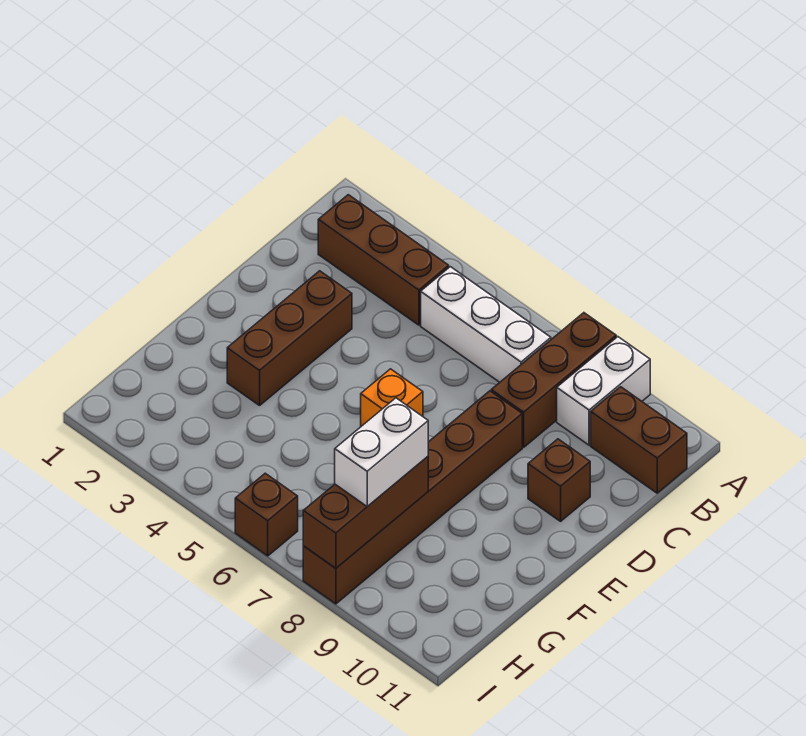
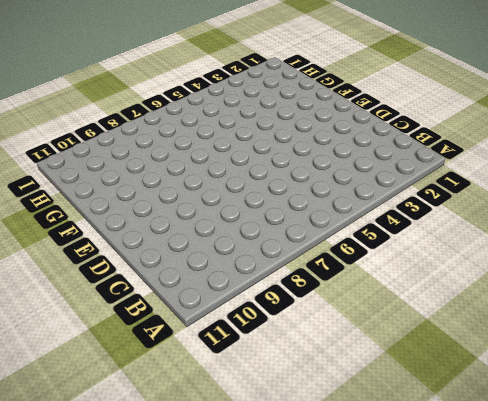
none -> brown 1x3 brick [491,313,616,447]
none -> white 1x2 brick [557,337,650,445]
none -> brown 1x3 brick [318,195,449,325]

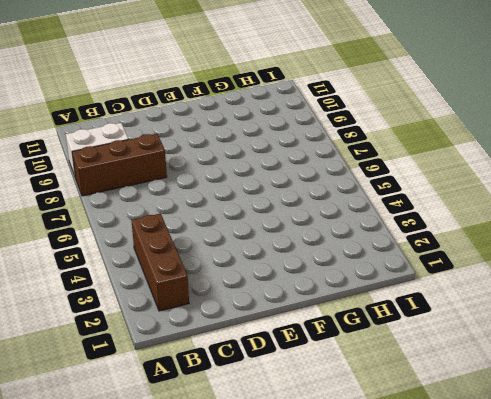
none -> white 1x3 brick [421,267,551,382]
none -> brown 1x2 brick [591,387,687,493]
none -> brown 1x3 brick [227,271,352,406]

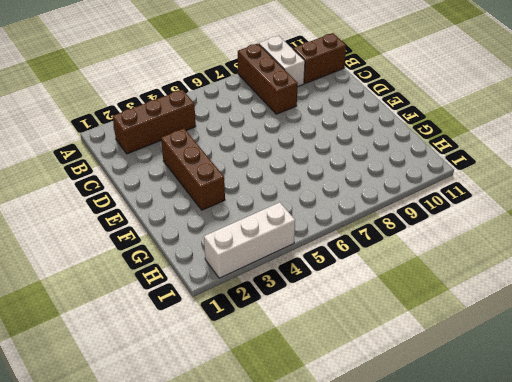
white 1x3 brick [204,202,295,278] -> white 1x3 brick moved to [421,267,551,382]
none -> brown 1x6 brick [303,391,522,604]
none -> brown 1x1 brick [528,439,590,521]
none -> orange 1x1 brick [361,369,423,426]

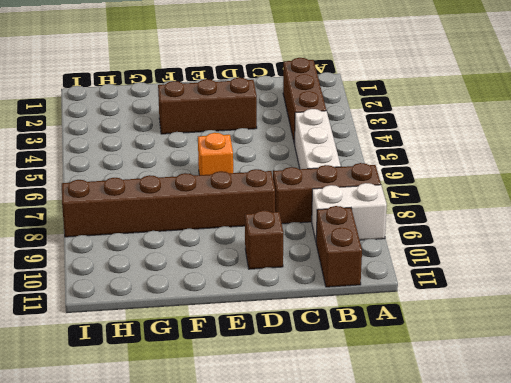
none -> brown 1x1 brick [235,473,298,556]
none -> brown 1x3 brick [303,457,428,568]
none -> white 1x2 brick [335,398,428,507]

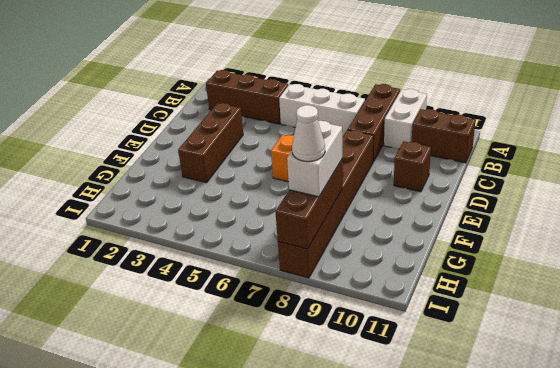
white 1x1 cone [292,105,325,162] -> none
none -> brown 1x1 brick [235,473,298,556]

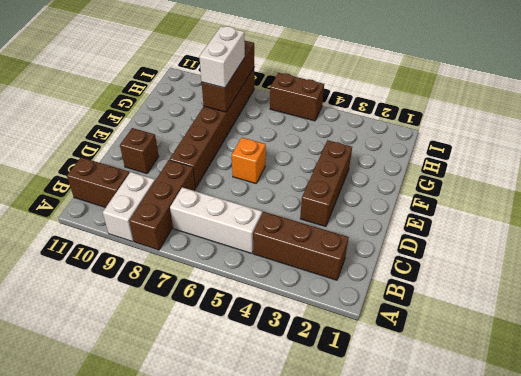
brown 1x2 brick [270,73,324,121] -> brown 1x1 brick [235,473,298,556]

